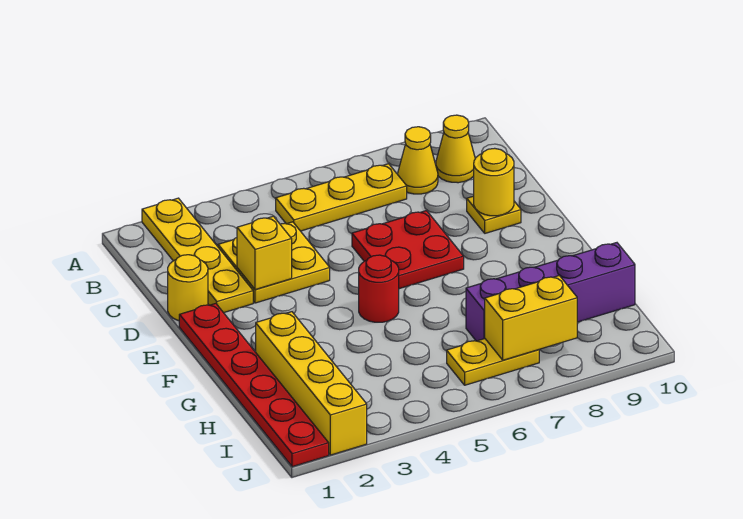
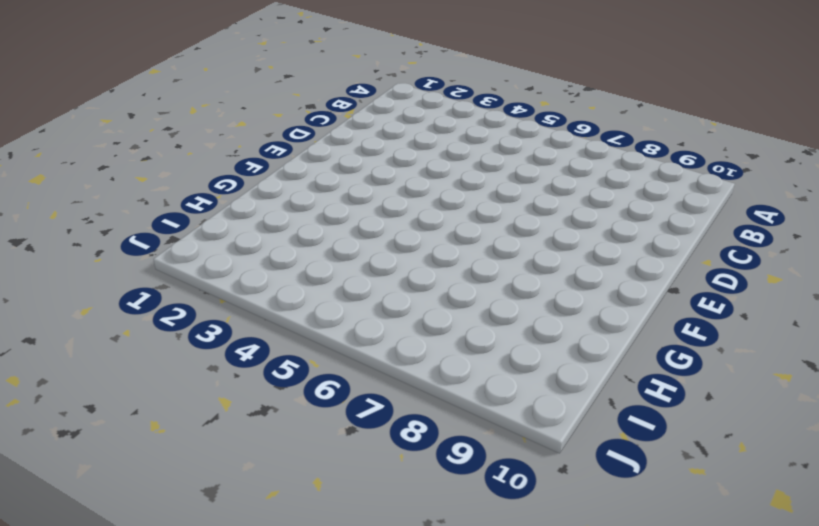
none -> yellow 1x4 plate [142,198,253,313]
none -> yellow 1x3 plate [276,164,407,231]
none -> yellow 1x1 cone [398,127,438,194]

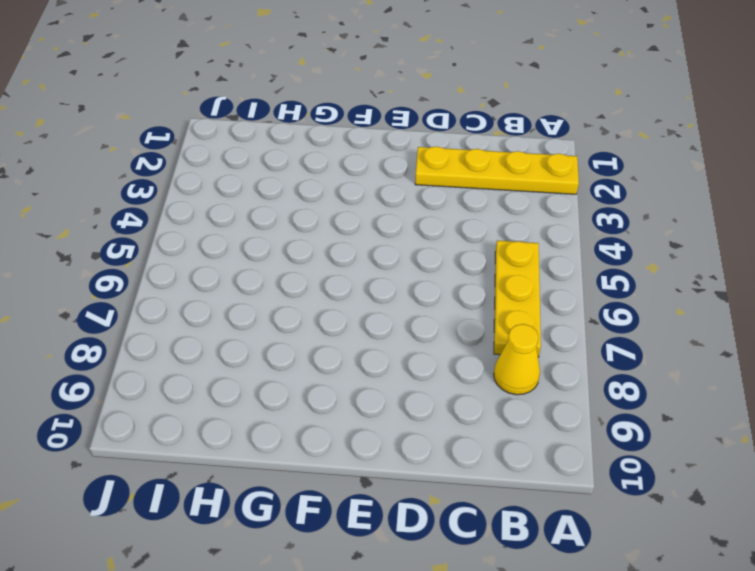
none -> yellow 1x1 cone [436,115,475,183]
none -> yellow 2x2 plate [218,222,330,303]
none -> yellow 1x1 round brick [168,255,208,321]

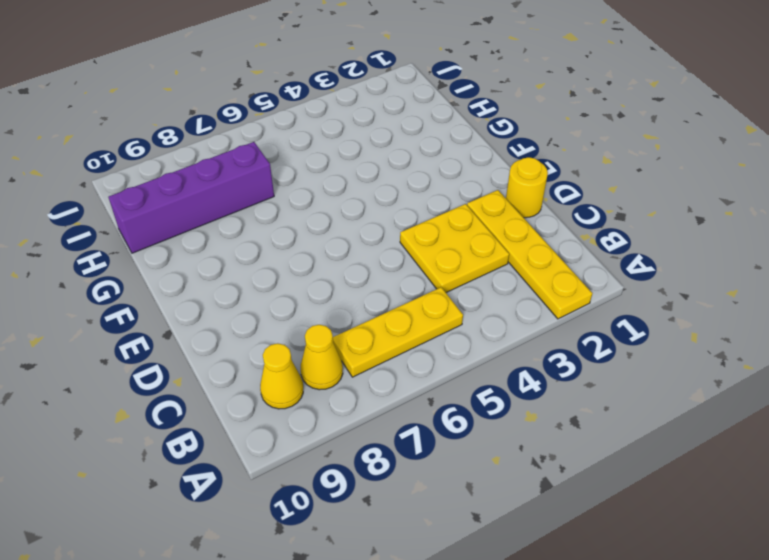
none -> red 2x2 plate [352,211,464,289]
none -> yellow 1x1 plate [467,196,521,233]
none -> red 1x6 plate [179,303,329,467]

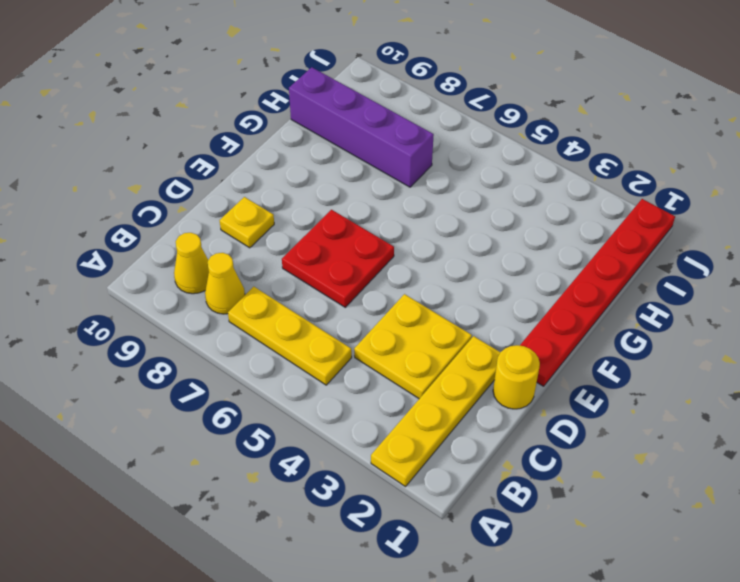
none -> red 1x1 round brick [359,255,399,322]
none -> yellow 1x4 brick [256,312,367,455]
none -> yellow 1x2 plate [447,339,539,385]

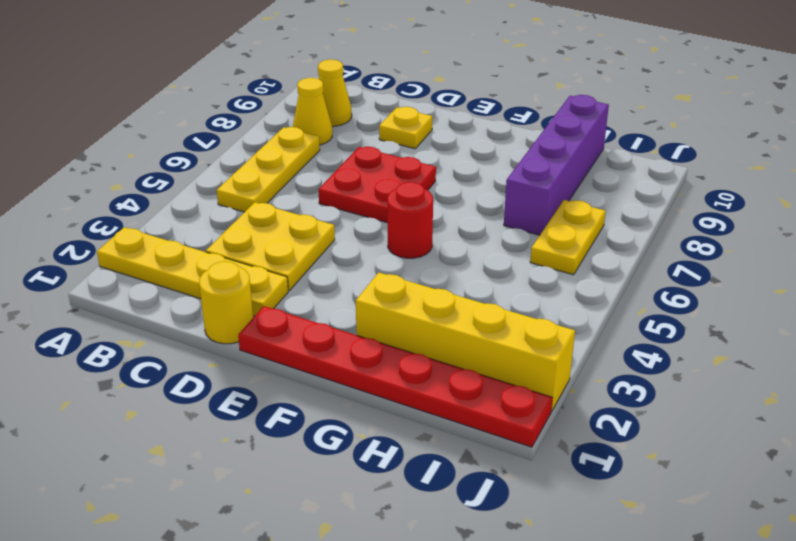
none -> yellow 1x1 brick [237,216,292,290]
none -> yellow 1x1 round brick [474,148,514,216]
none -> yellow 1x2 brick [485,275,577,360]

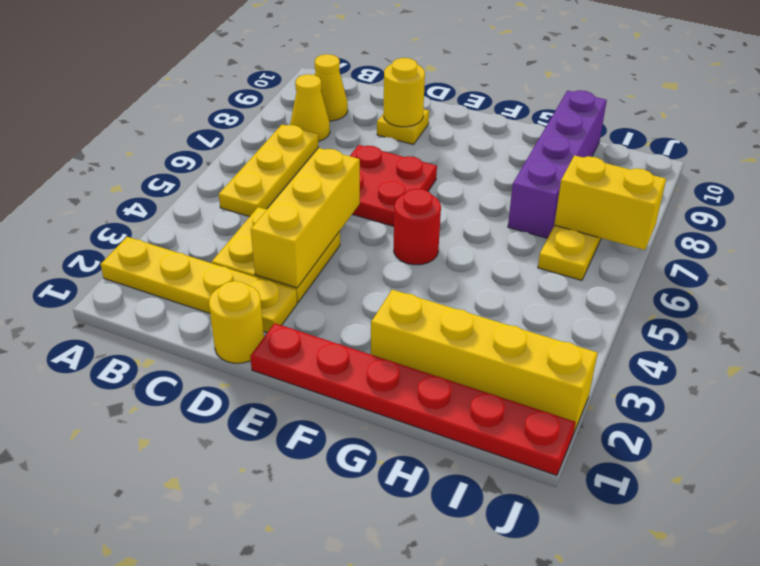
yellow 1x3 brick [251,148,360,288] -> yellow 1x1 brick [237,216,292,290]
yellow 1x2 brick [554,155,666,250] -> yellow 1x2 brick turned to [485,275,577,360]

